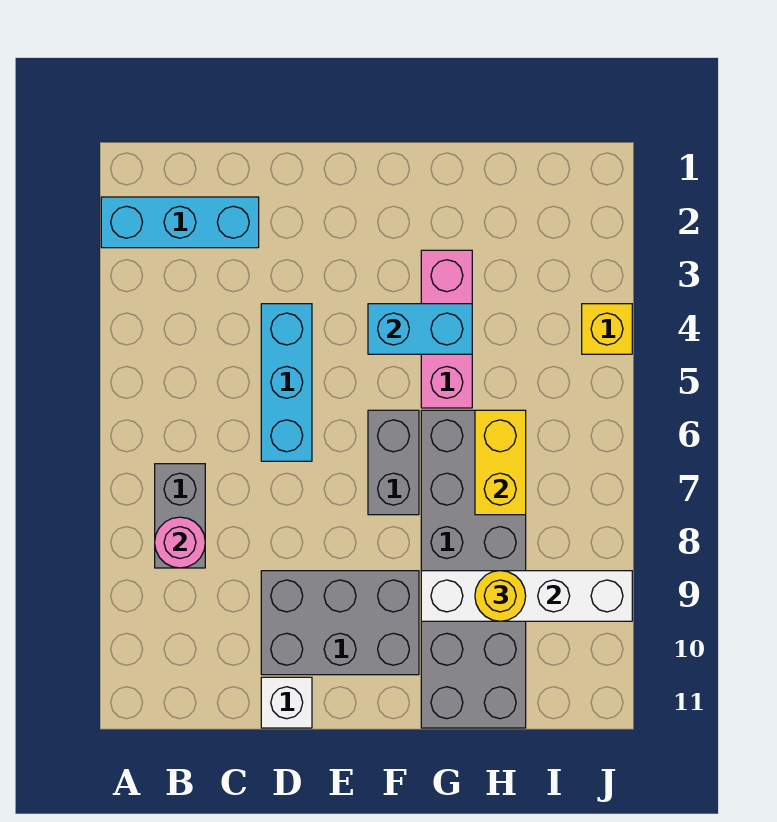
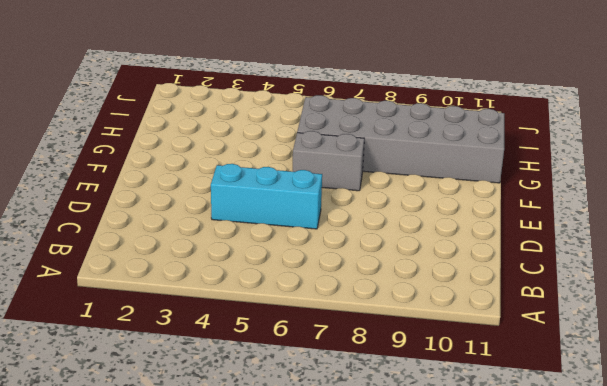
none -> cyan 1x3 brick [101,197,259,248]
none -> grey 1x2 brick [155,464,205,568]
none -> grey 2x3 brick [261,571,419,675]

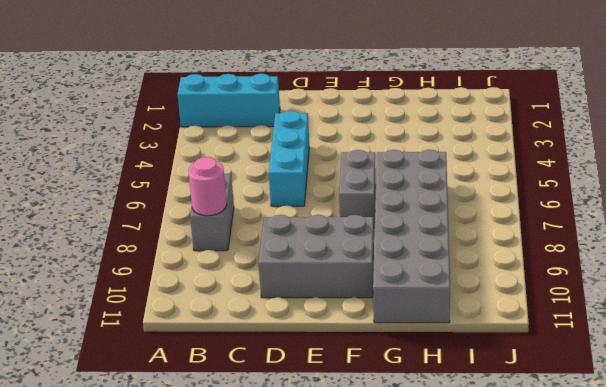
none -> white 1x1 brick [261,677,312,728]
none -> pink 1x3 brick [421,250,472,408]
none -> yellow 1x1 brick [582,304,632,354]

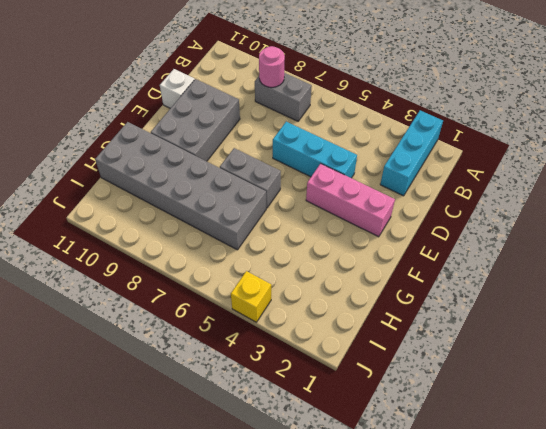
pink 1x3 brick [306,164,395,237] -> pink 1x3 brick moved to [421,250,472,408]
none -> cyan 1x2 brick [368,304,472,354]
none -> white 1x4 brick [421,571,632,621]
none -> yellow 1x2 brick [475,410,526,515]

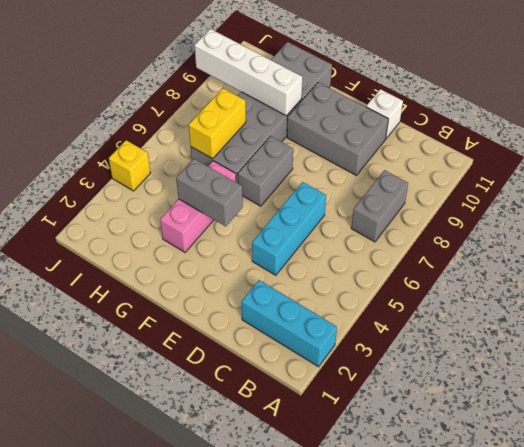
grey 1x2 brick [176,159,243,226] -> cyan 1x2 brick [368,304,472,354]
none -> pink 1x1 round brick [155,517,205,568]
none -> yellow 1x1 round brick [475,571,526,621]

